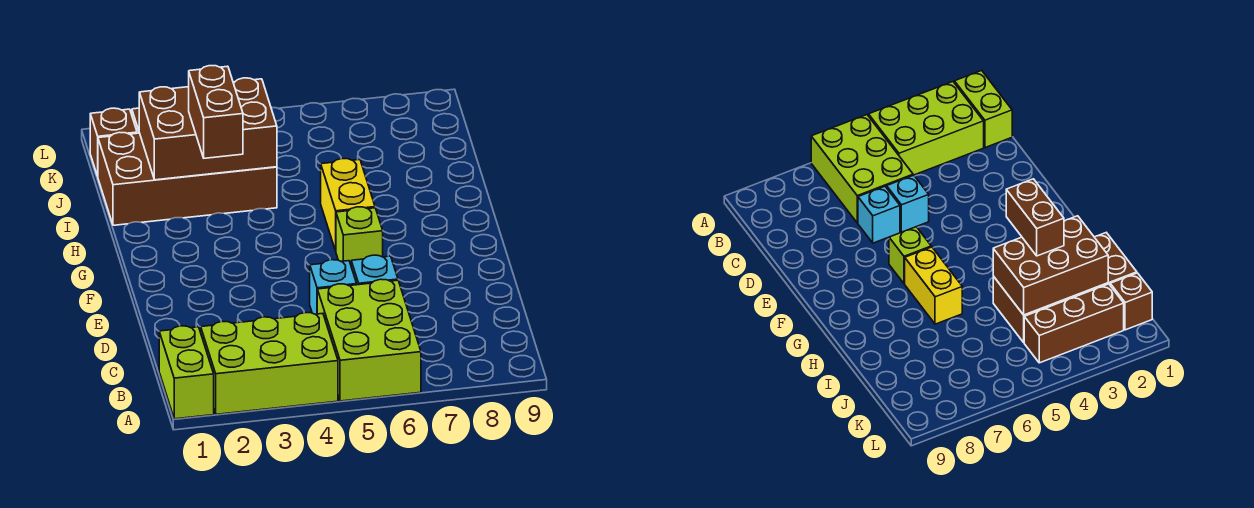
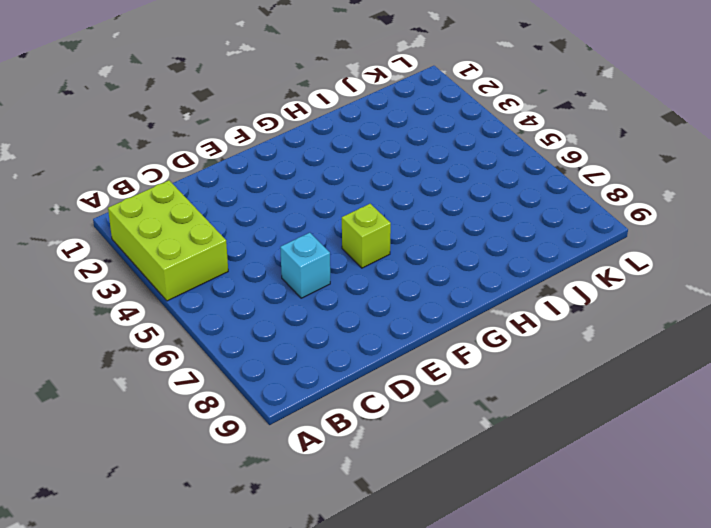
none -> lime 1x2 brick [159,326,214,419]
none -> lime 2x3 brick [317,279,421,401]
none -> cyan 1x1 brick [310,260,357,314]

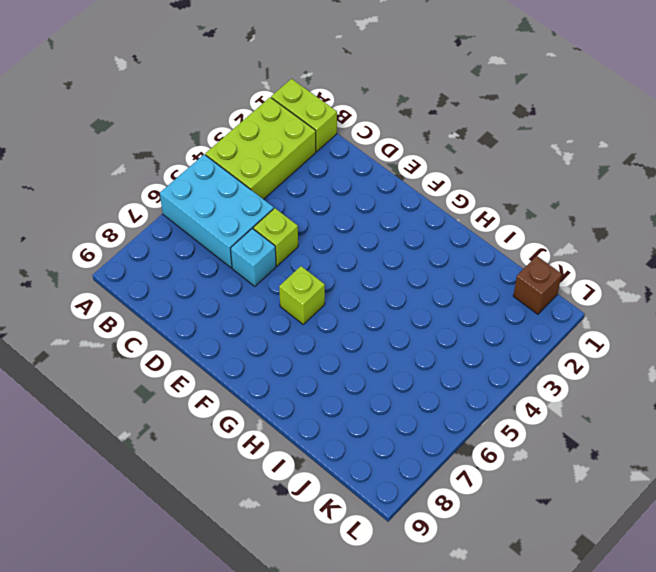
cyan 2x3 brick [160,154,274,268] -> lime 2x3 brick [317,279,421,401]
lime 1x1 brick [253,208,298,266] -> cyan 1x1 brick [310,260,357,314]
none -> yellow 1x2 brick [321,159,375,251]
none -> brown 2x4 brick [98,132,277,225]
none -> brown 1x3 brick [1024,284,1124,363]

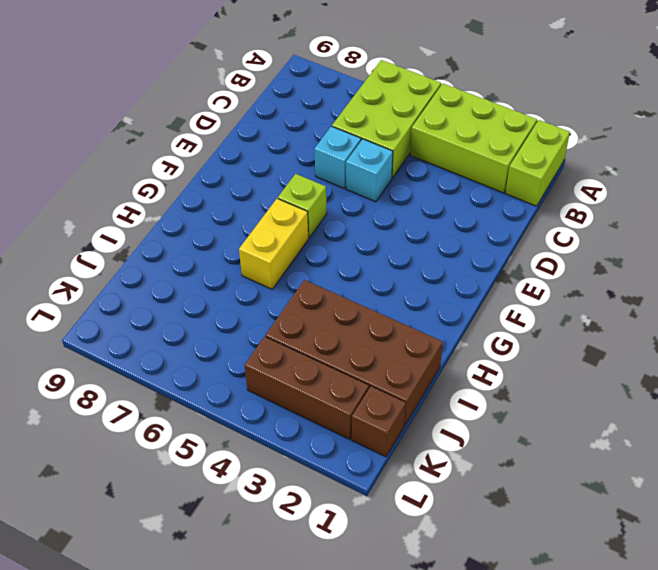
none -> brown 2x3 brick [139,78,277,180]
none -> brown 1x2 brick [189,66,243,158]

